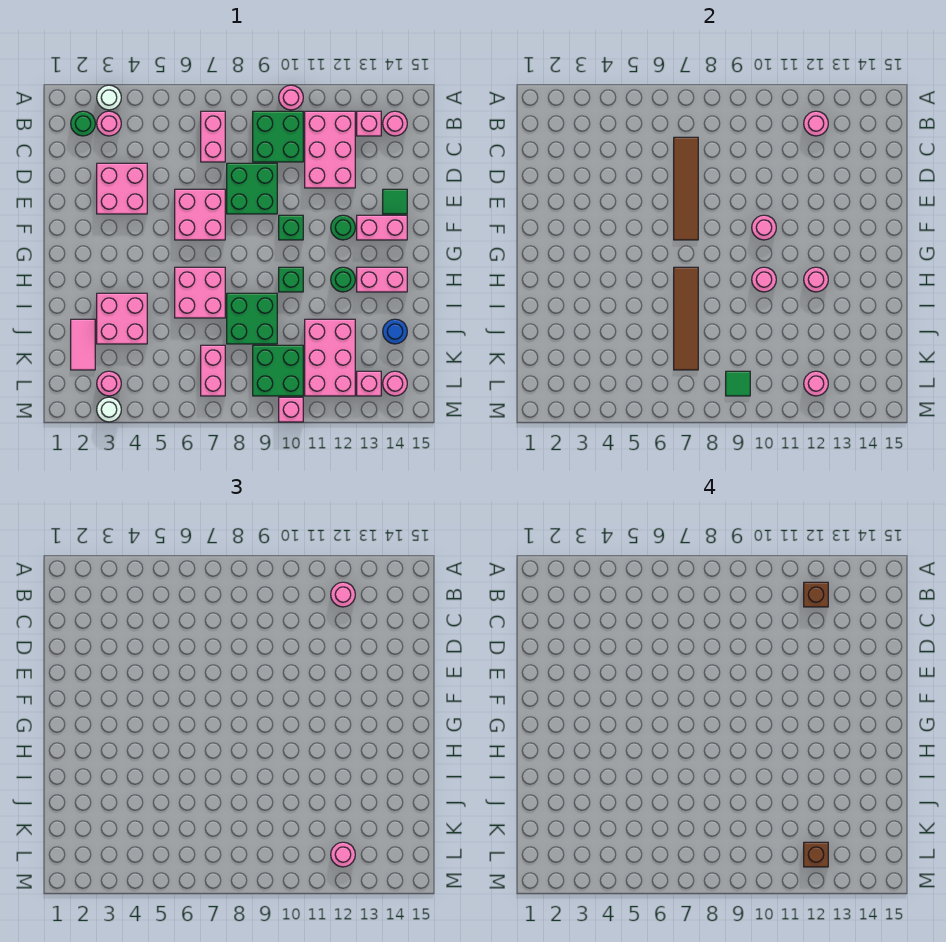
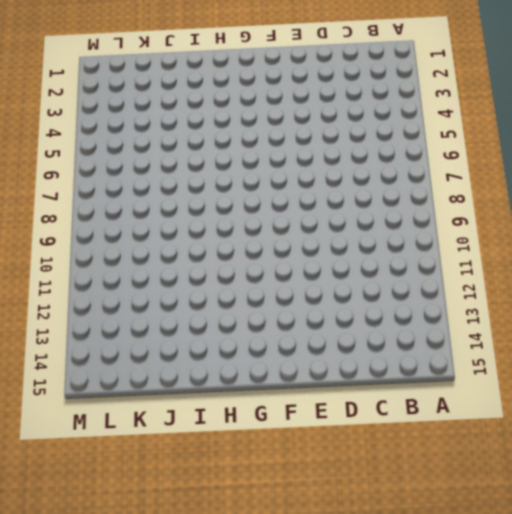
none -> white 1x1 round brick [97,85,121,110]
none -> pink 1x1 round brick [279,85,303,110]
none -> green 1x1 round brick [71,111,95,136]
none -> pink 1x1 round brick [97,111,121,136]

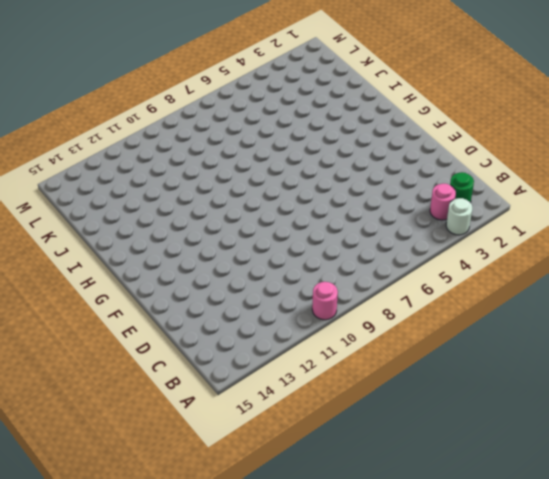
none -> pink 1x2 brick [201,111,225,162]
none -> green 2x2 brick [253,111,303,162]
none -> pink 2x3 brick [305,111,355,188]
none -> pink 1x1 brick [357,111,381,136]

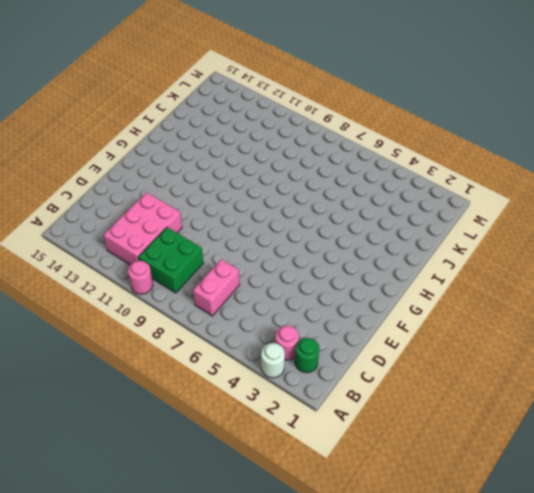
none -> pink 1x1 brick [357,111,381,136]
none -> pink 1x1 round brick [383,111,407,136]
none -> pink 2x2 brick [97,163,147,214]
none -> green 2x2 brick [227,163,277,214]

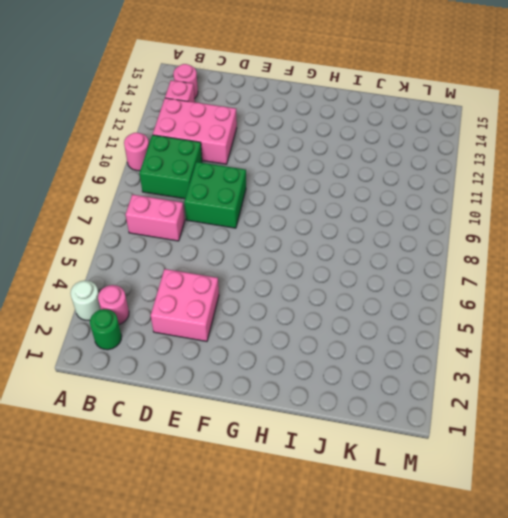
none -> pink 2x2 brick [175,189,225,240]
none -> green 1x1 tile [383,189,407,214]
none -> green 1x1 brick [279,215,303,240]
none -> green 1x1 round brick [331,215,355,240]

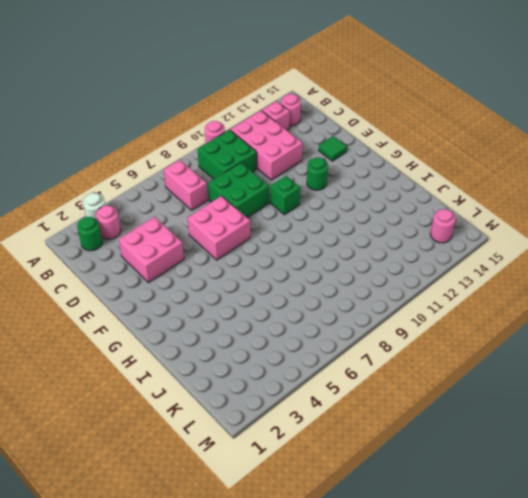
none -> pink 1x2 brick [357,215,407,240]
none -> pink 2x2 brick [175,267,225,318]
none -> green 1x1 brick [279,267,303,292]
none -> green 1x1 round brick [331,267,355,292]

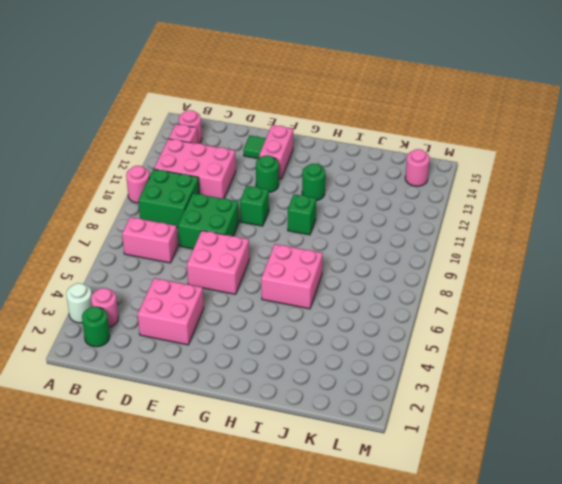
none -> pink 1x2 brick [357,267,407,292]
none -> pink 2x2 brick [97,293,147,344]
none -> green 2x2 brick [227,293,277,344]
none -> pink 1x2 tile [71,319,95,370]

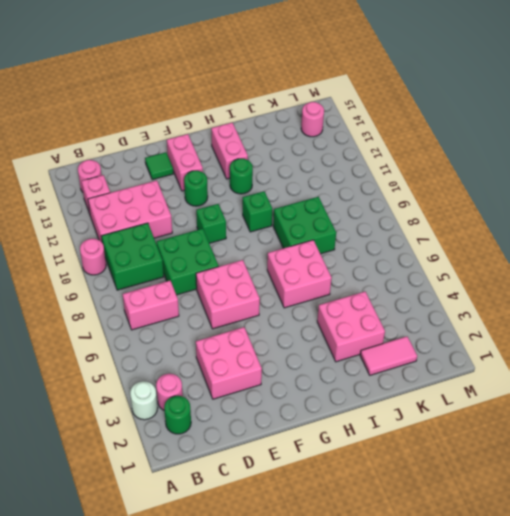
none -> pink 2x3 brick [305,319,355,396]
none -> blue 1x1 round brick [383,319,407,344]
none -> pink 1x2 brick [201,345,225,396]
none -> green 2x2 brick [253,345,303,396]

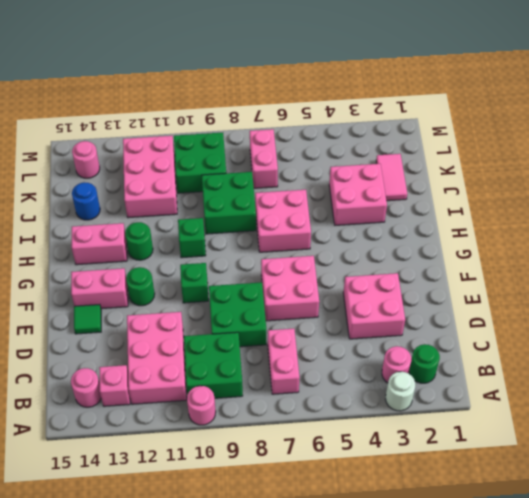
none -> pink 1x1 round brick [97,371,121,396]
none -> pink 1x1 brick [357,371,381,396]
none -> white 1x1 round brick [97,397,121,422]
none -> pink 1x1 brick [279,397,303,422]

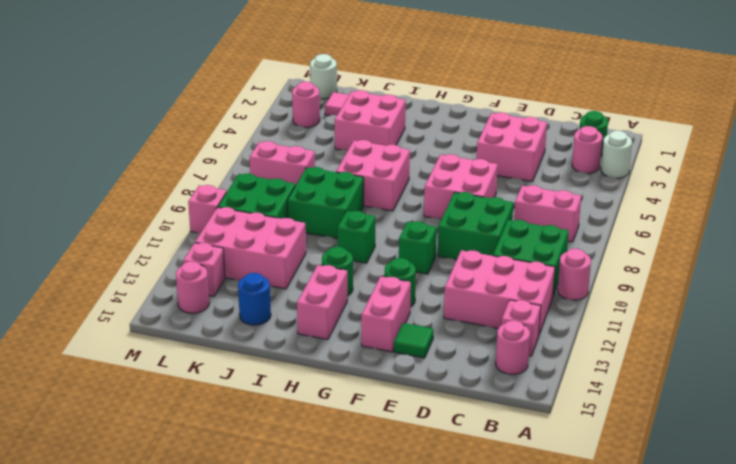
white 1x1 round brick [310,54,337,99] -> white 1x1 round brick moved to [97,397,121,422]
none -> pink 1x1 round brick [804,111,828,136]
none -> brown 1x4 tile [674,137,698,240]
none -> pink 1x1 round brick [752,215,776,240]
none -> brown 1x4 tile [674,267,698,370]

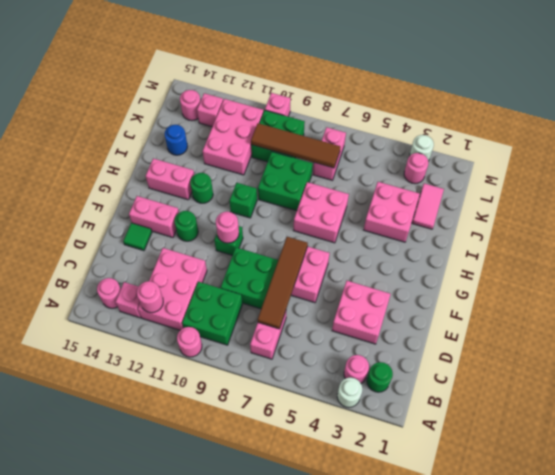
brown 1x4 tile [251,123,340,168] -> brown 1x4 tile turned to [674,267,698,370]
none -> pink 1x1 round brick [752,267,776,292]
none -> pink 1x1 round brick [804,267,828,292]
none -> green 1x1 tile [726,371,750,396]
none -> pink 1x1 round brick [804,371,828,396]

